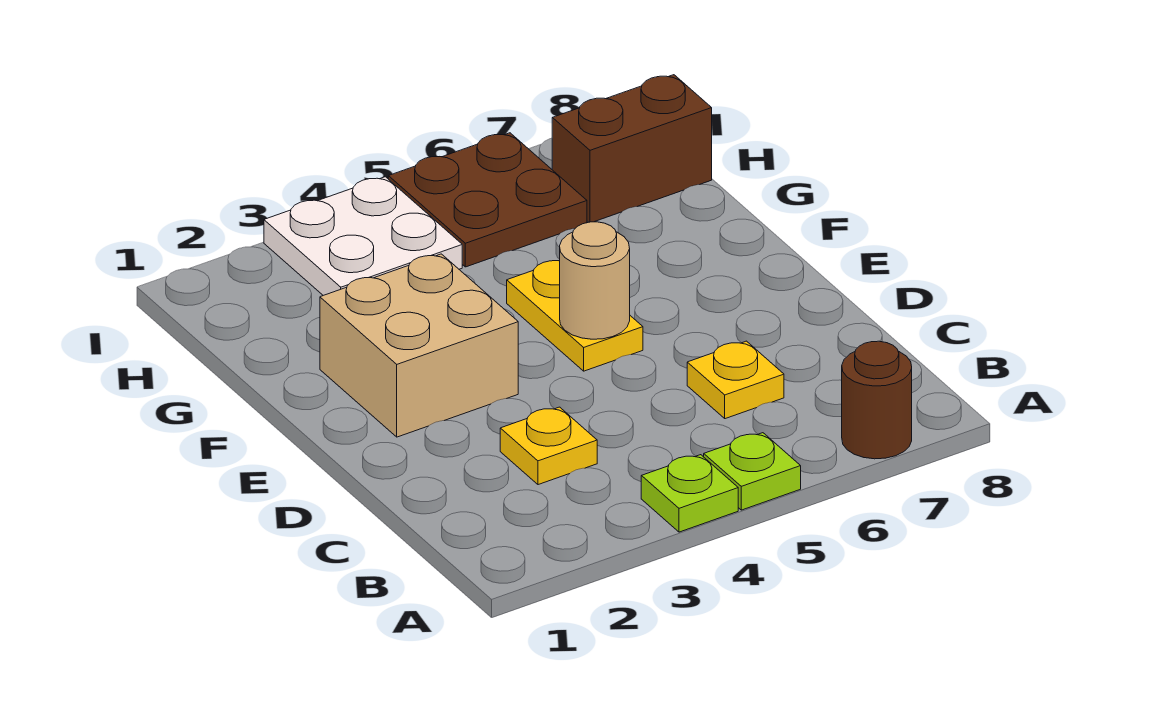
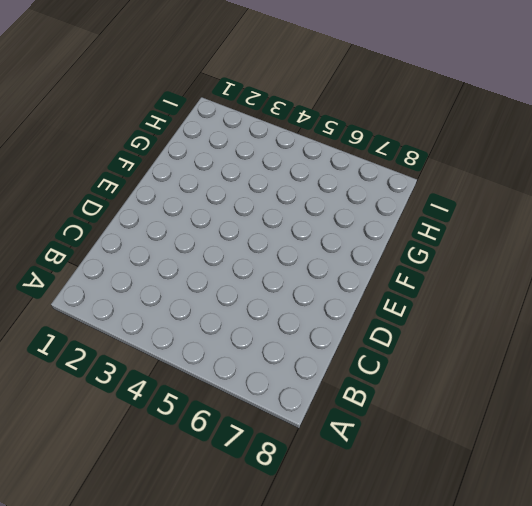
none -> lime 1x1 plate [641,455,738,532]
none -> lime 1x1 plate [704,433,801,510]

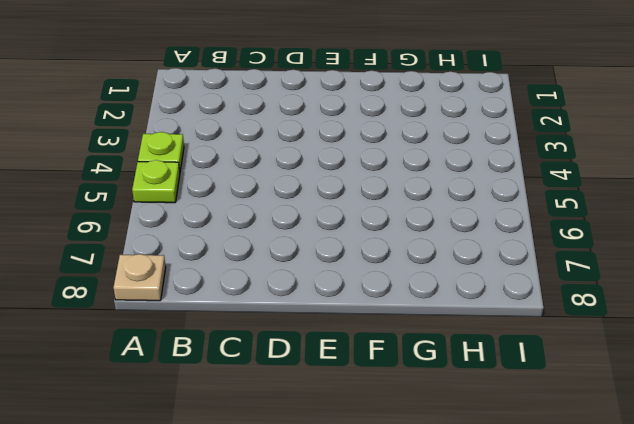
tan 1x1 plate [113,254,166,301] -> none
none -> brown 1x1 round brick [842,341,912,459]
none -> yellow 1x1 plate [500,407,597,485]

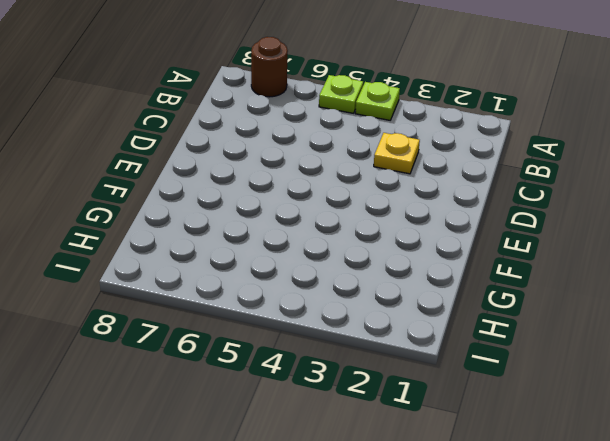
none -> yellow 1x1 plate [687,341,784,419]
none -> tan 2x2 brick [320,254,518,437]

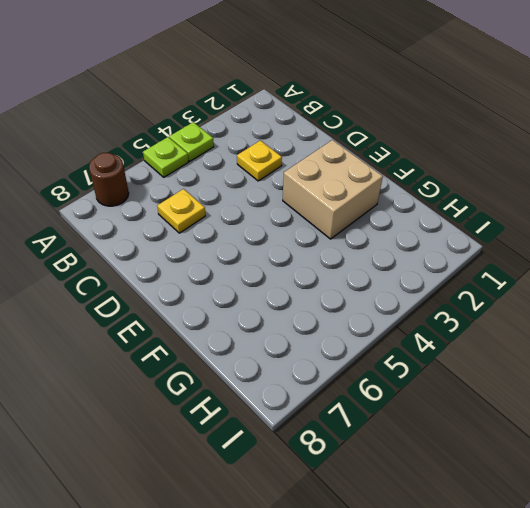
none -> yellow 1x2 plate [507,261,643,371]
none -> white 2x2 plate [264,177,462,295]

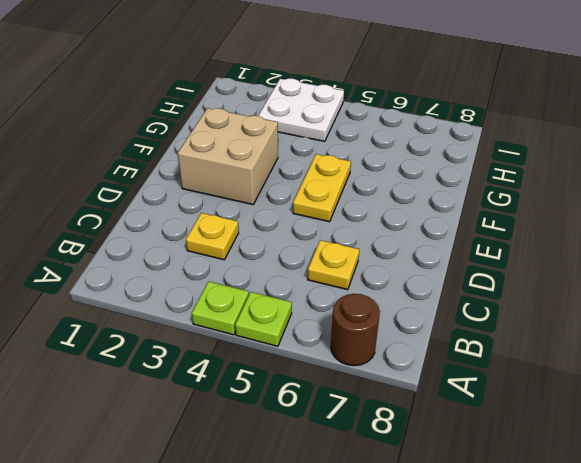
none -> brown 2x2 plate [388,133,587,267]
none -> brown 1x2 brick [552,75,712,222]

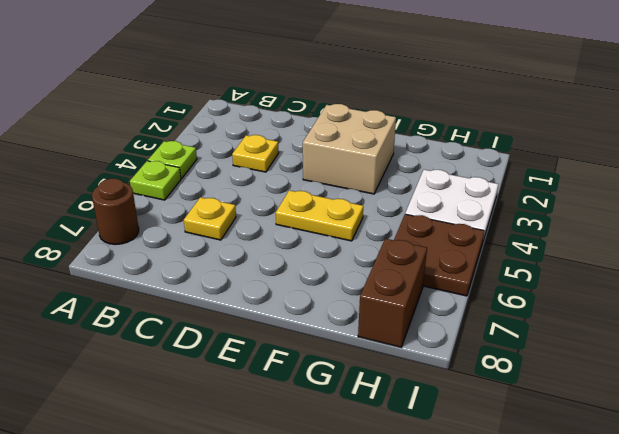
none -> tan 1x1 round brick [560,222,630,339]

